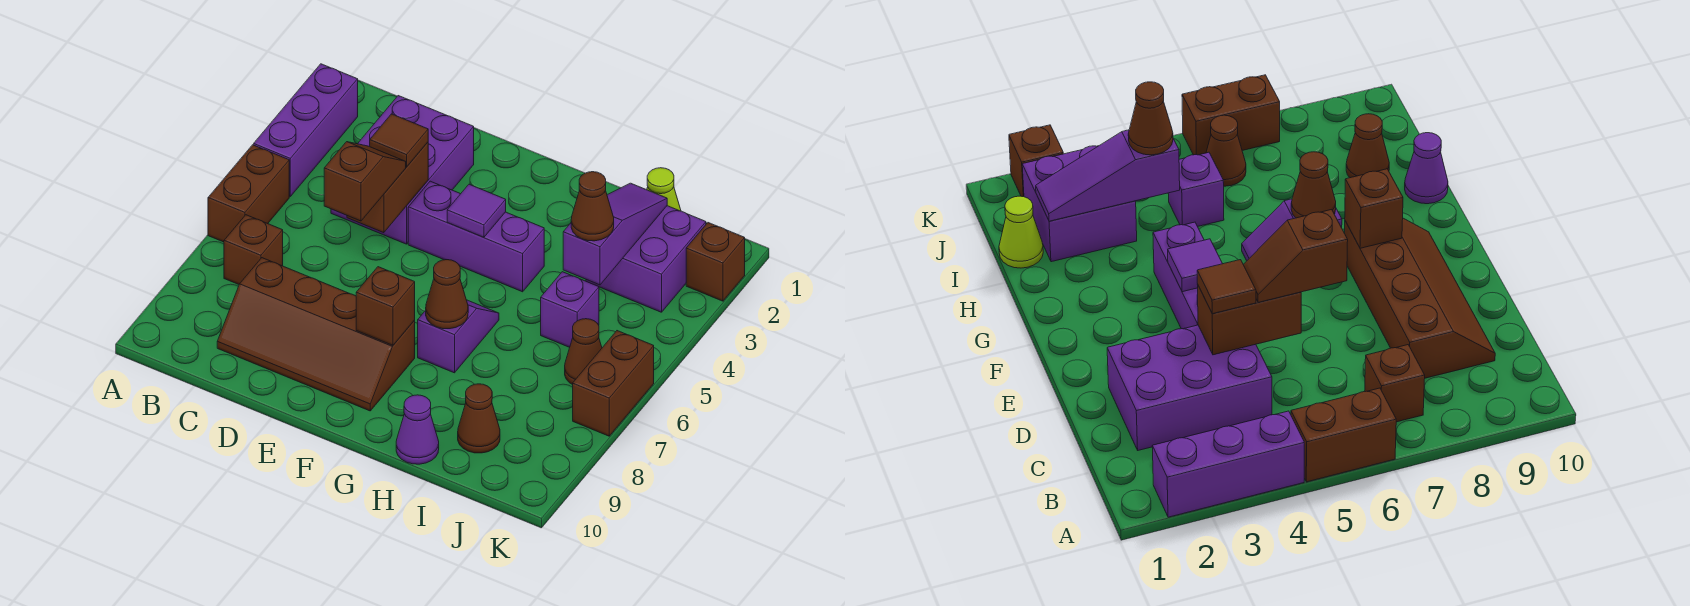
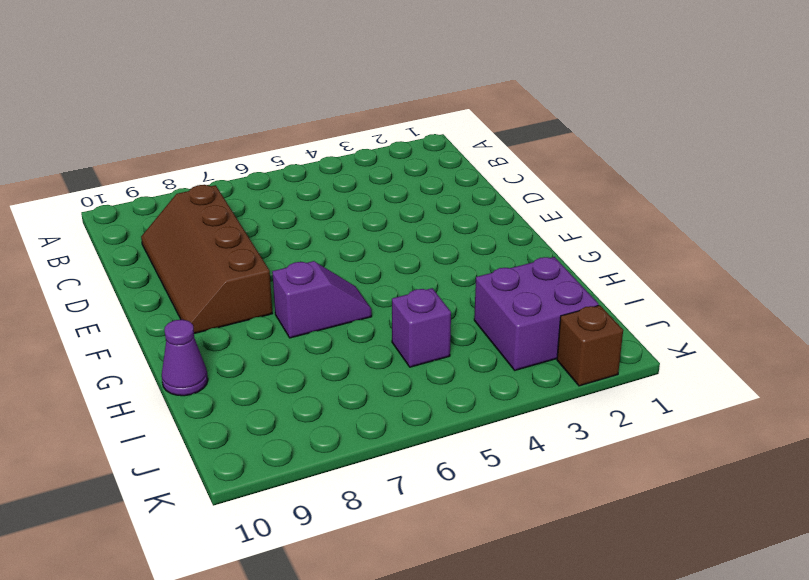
none -> purple 1x3 brick [254,64,358,196]
none -> brown 1x2 brick [208,145,289,242]
none -> brown 1x1 brick [224,215,283,284]

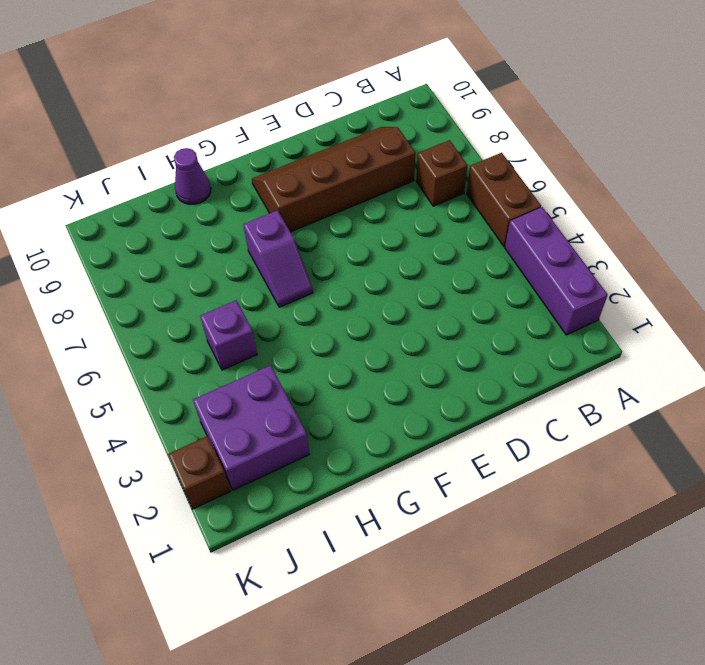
none -> purple 2x3 brick [331,96,474,244]
none -> purple 1x3 brick [408,181,544,292]
none -> lime 1x1 cone [647,168,681,211]

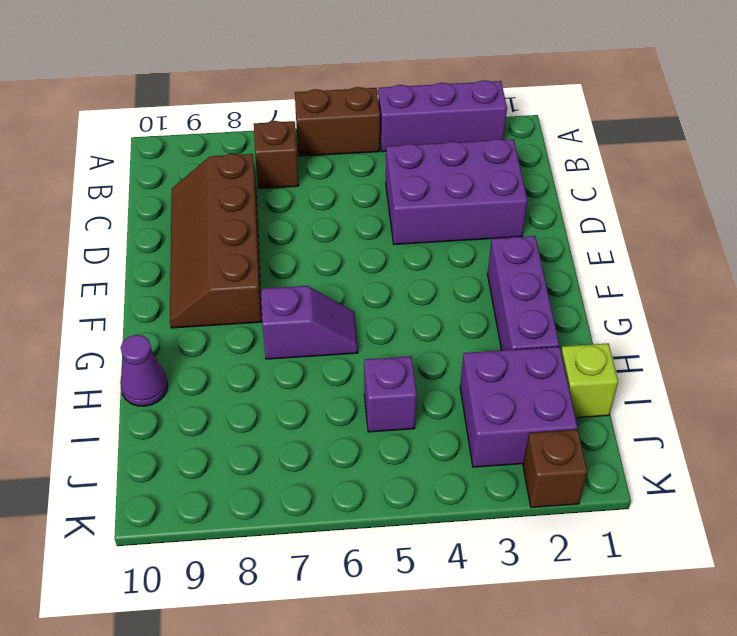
purple 1x3 brick [487,236,559,350] -> purple 1x3 brick moved to [408,181,544,292]
lime 1x1 brick [561,343,618,418] -> lime 1x1 cone [647,168,681,211]
none -> brown 1x1 cone [458,384,500,453]
none -> brown 1x1 cone [565,319,602,385]
none -> brown 1x2 brick [573,331,654,436]

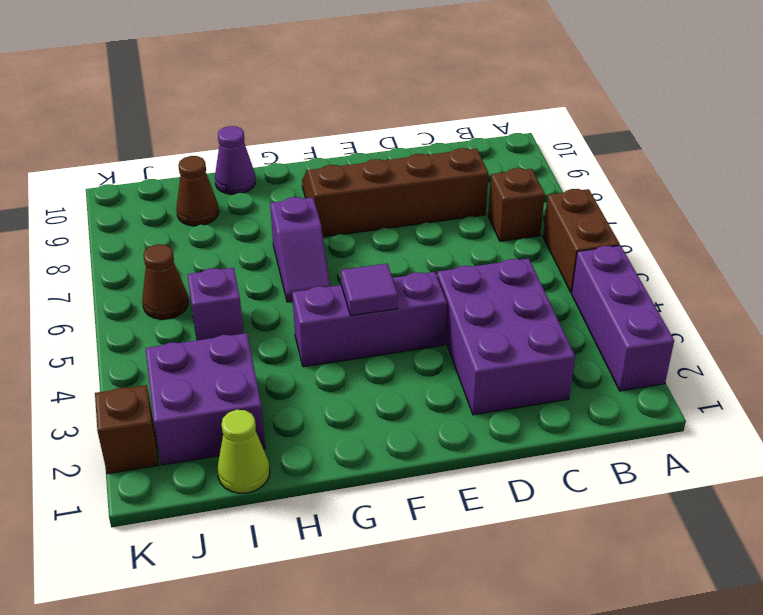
none -> brown 1x2 brick [573,331,654,436]
none -> brown 1x2 brick [347,142,428,233]
none -> brown 1x1 brick [356,267,415,345]

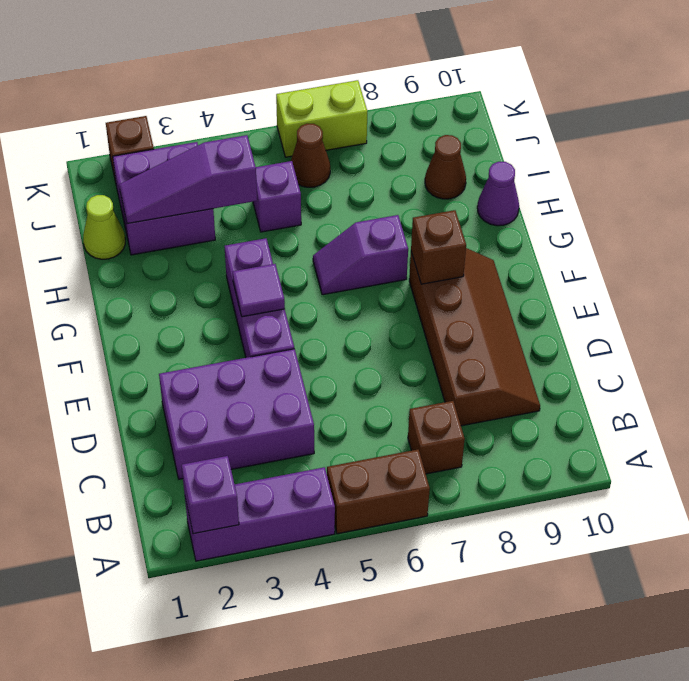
purple 1x1 brick [182,456,239,534] -> none
lime 1x2 brick [276,80,367,157] -> brown 1x2 brick [573,331,654,436]
none -> brown 1x2 brick [347,142,428,233]
none -> brown 1x1 cone [426,260,468,329]
none -> brown 1x1 tile [370,114,428,167]

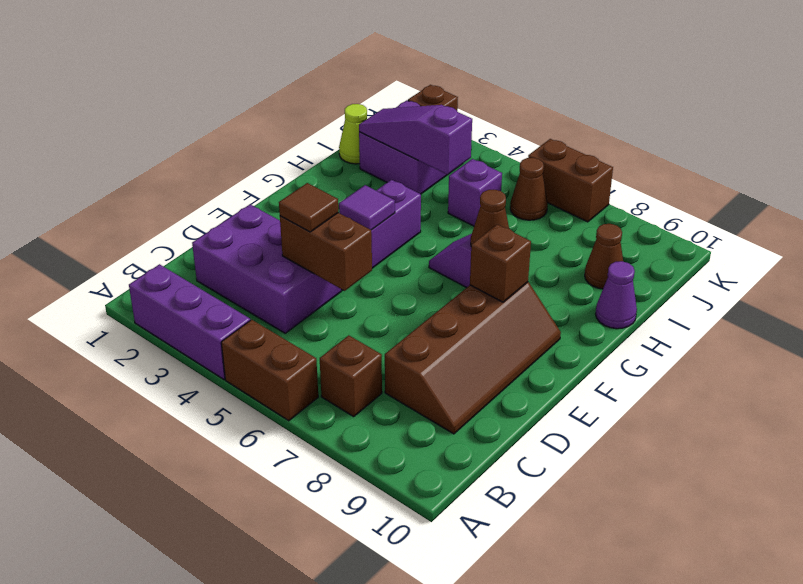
none -> brown 1x2 slope [324,142,406,221]
none -> brown 1x1 cone [571,172,614,241]

